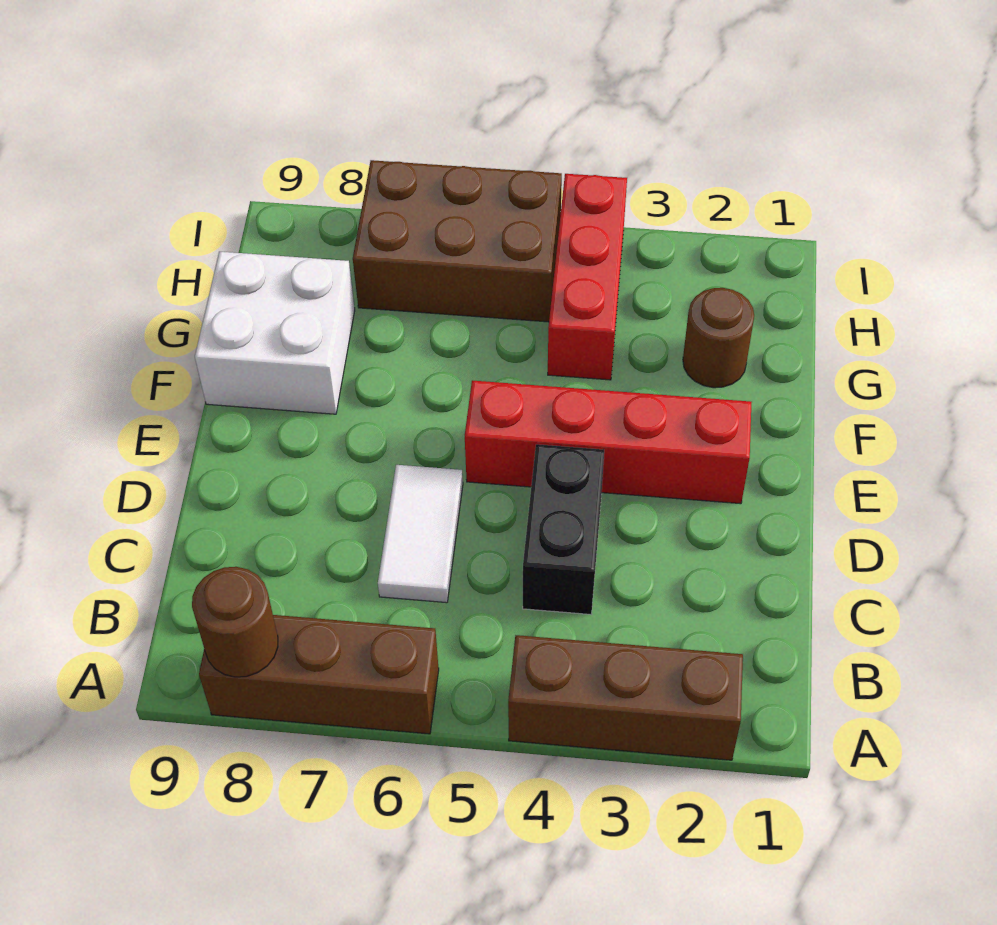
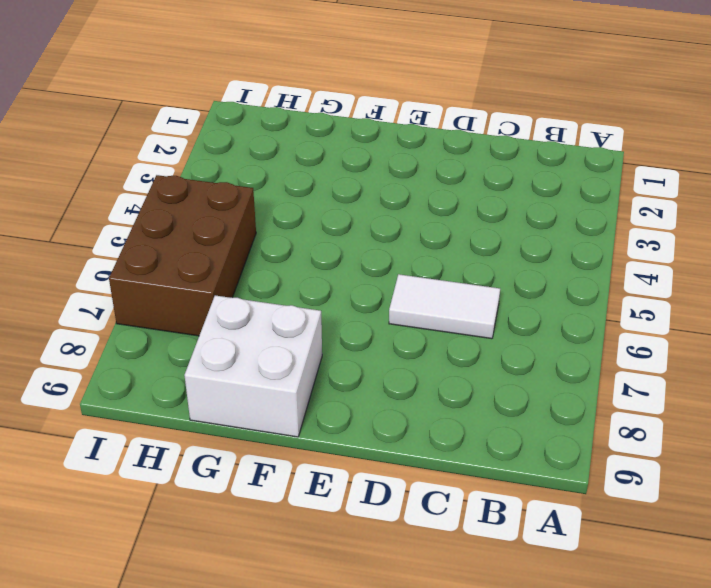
none -> brown 1x3 brick [508,635,743,760]
none -> brown 1x3 brick [199,615,439,734]

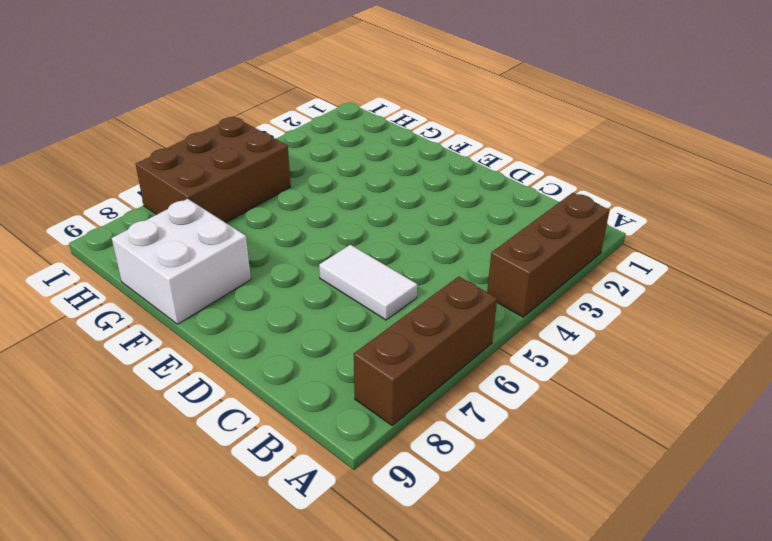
none -> black 1x2 brick [523,444,604,615]
none -> red 1x4 brick [465,380,752,504]

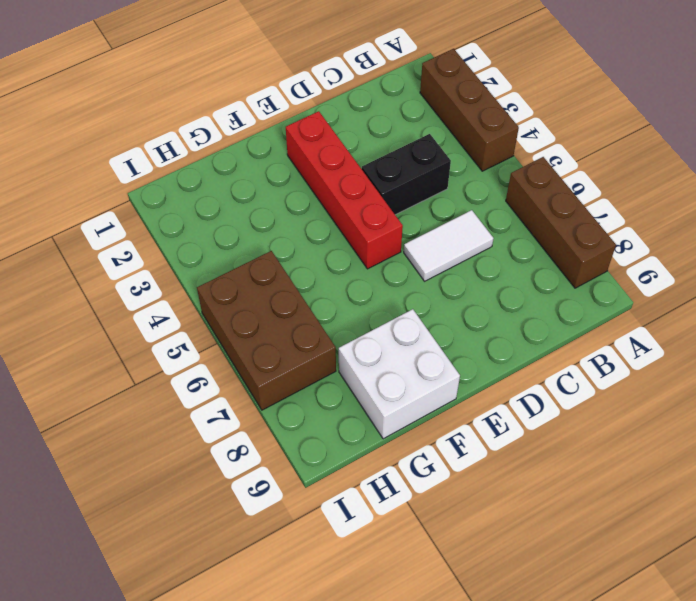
none -> brown 1x1 round brick [683,288,754,388]
none -> red 1x3 brick [548,174,627,380]

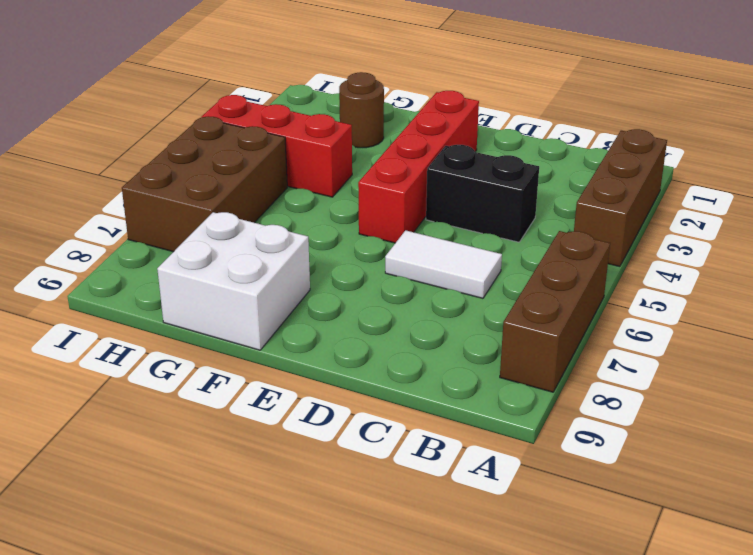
none -> brown 1x1 round brick [192,567,278,677]

